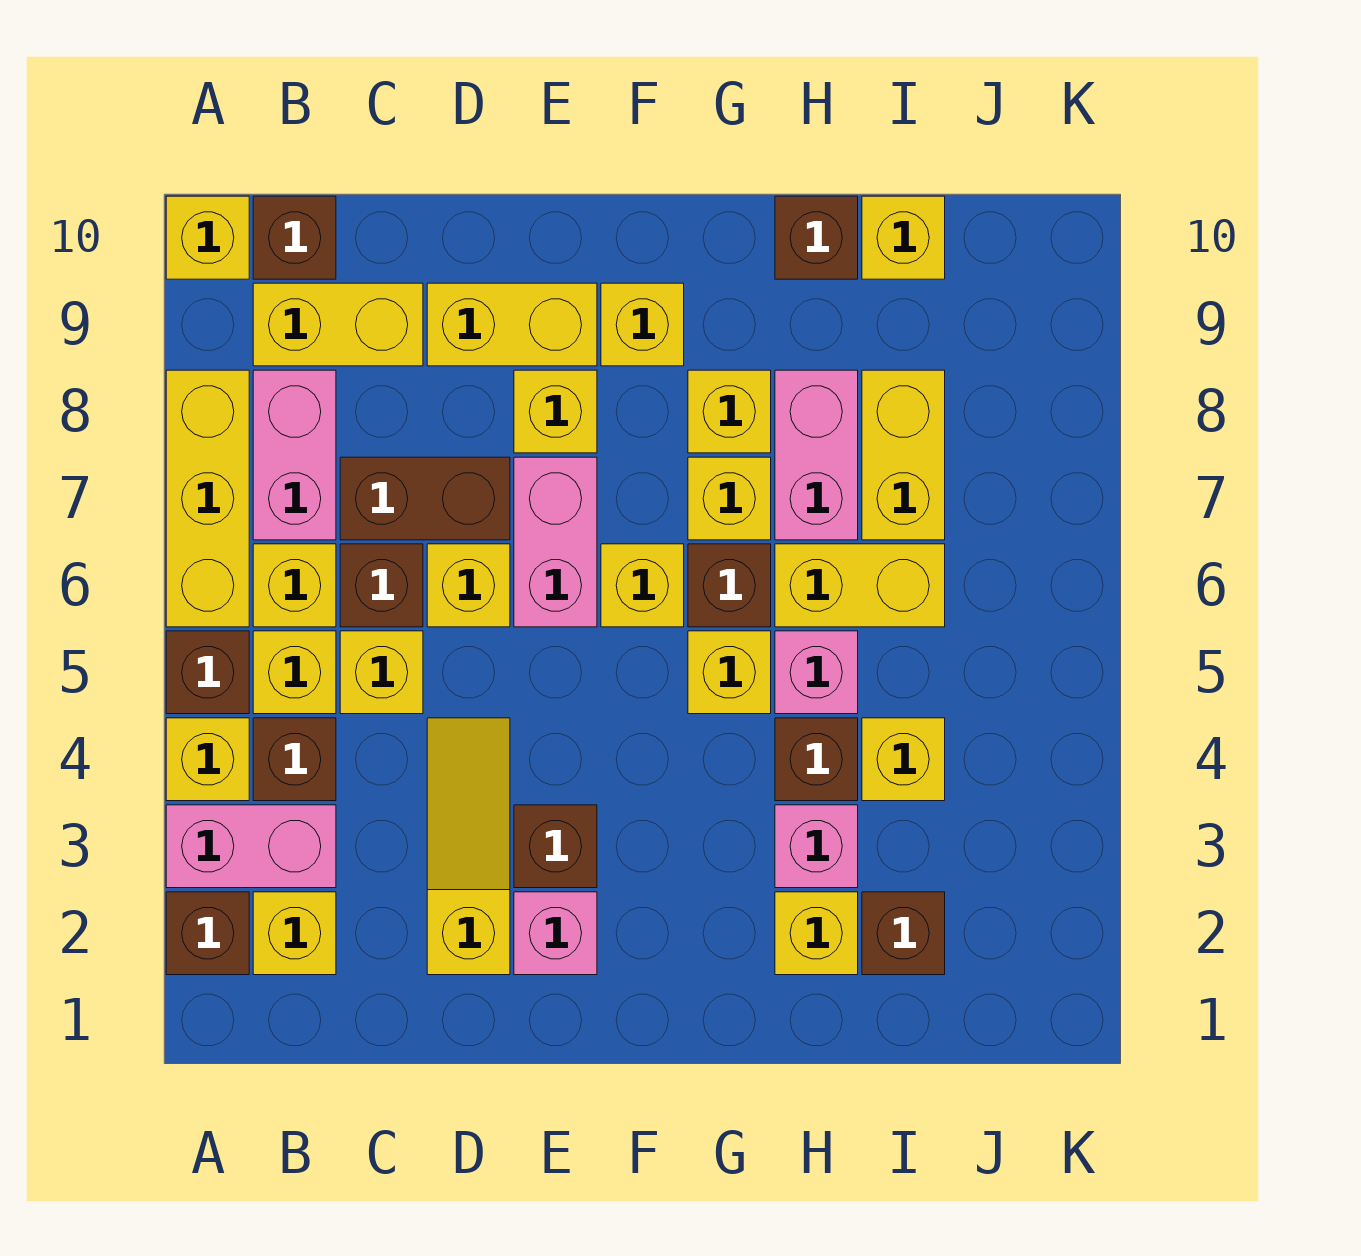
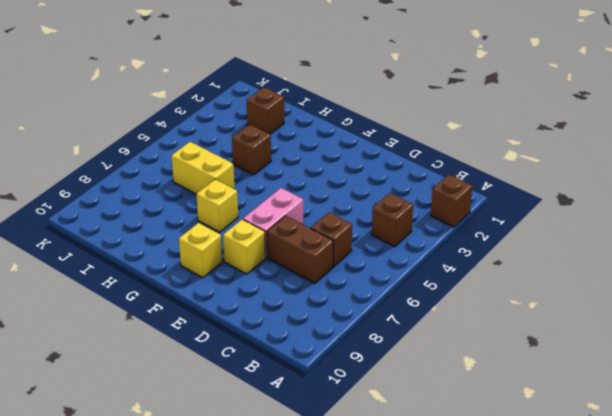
none -> pink 1x2 brick [166,805,336,888]
none -> yellow 1x1 brick [166,718,249,801]
none -> brown 1x1 brick [166,631,249,714]
none -> yellow 1x3 brick [166,370,249,627]

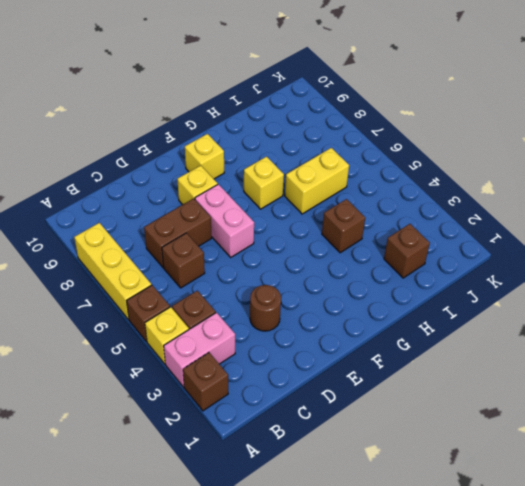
brown 1x1 round brick [250,285,281,331] -> yellow 1x3 slope [427,718,510,975]
none -> yellow 1x1 brick [166,196,249,279]
none -> yellow 1x1 brick [253,892,336,975]
none -> yellow 1x1 brick [253,631,336,714]
none -> yellow 1x1 brick [253,544,336,627]

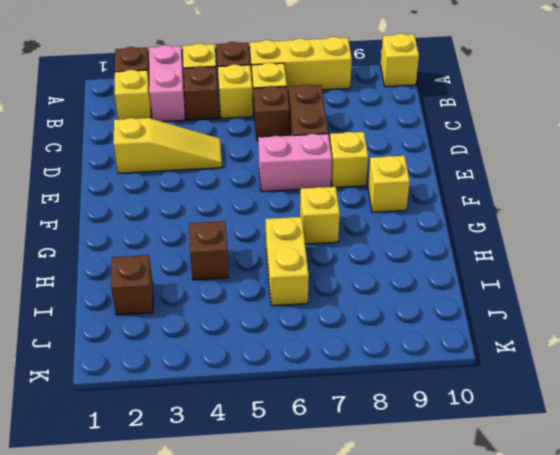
none -> pink 1x2 brick [253,370,336,540]
none -> yellow 1x2 brick [253,283,423,366]
none -> brown 1x1 brick [253,196,336,279]
none -> yellow 1x1 brick [340,631,423,714]

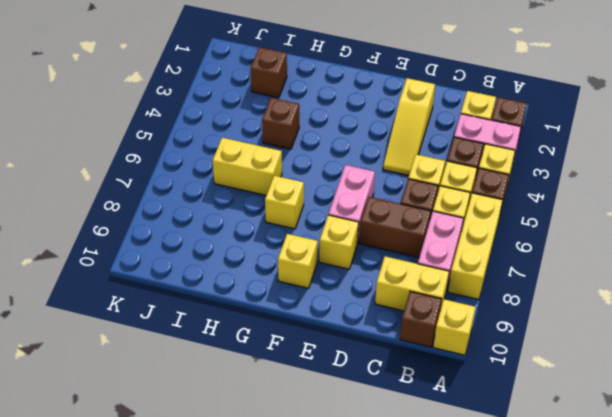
none -> yellow 1x1 brick [427,544,510,627]
none -> yellow 1x2 brick [427,283,597,366]
none -> pink 1x1 brick [514,892,597,975]
none -> brown 1x1 brick [514,805,597,888]

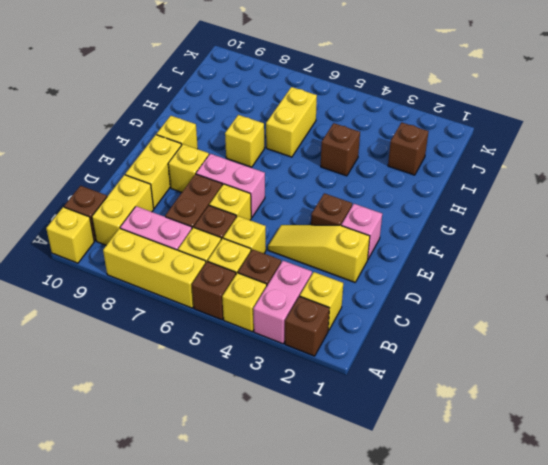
none -> yellow 1x1 brick [601,544,684,627]
none -> yellow 1x1 brick [688,631,771,714]
none -> brown 1x1 brick [688,544,771,627]
none -> yellow 1x1 brick [688,370,771,453]

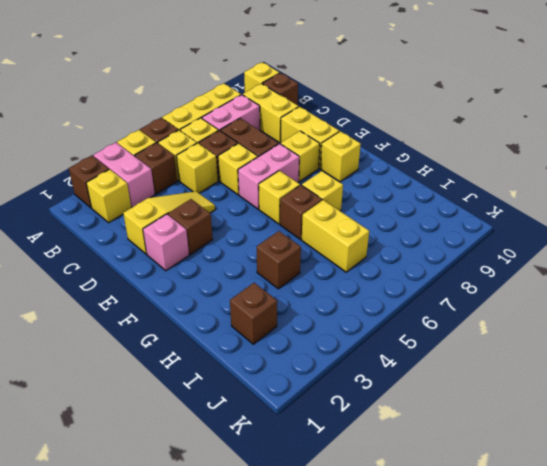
none -> yellow 1x1 brick [688,631,771,714]
none -> yellow 1x1 brick [688,370,771,453]
none -> yellow 1x1 brick [775,892,858,975]
none -> pink 1x1 brick [775,805,858,888]

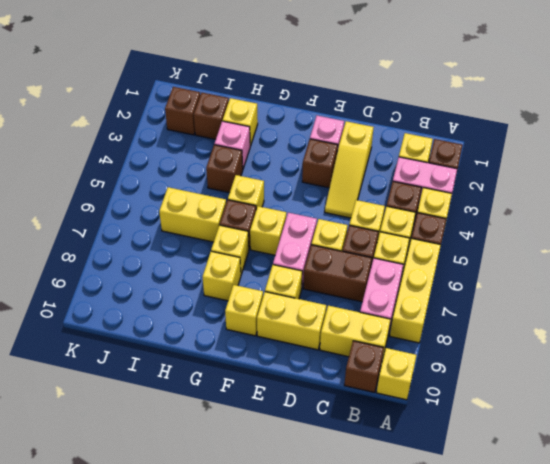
brown 1x1 brick [165,87,200,135] -> brown 1x1 brick moved to [775,196,858,279]
none -> pink 1x1 brick [775,631,858,714]
none -> pink 1x2 brick [775,370,858,540]
none -> yellow 1x1 brick [862,718,945,801]
none -> yellow 1x2 brick [862,370,945,540]

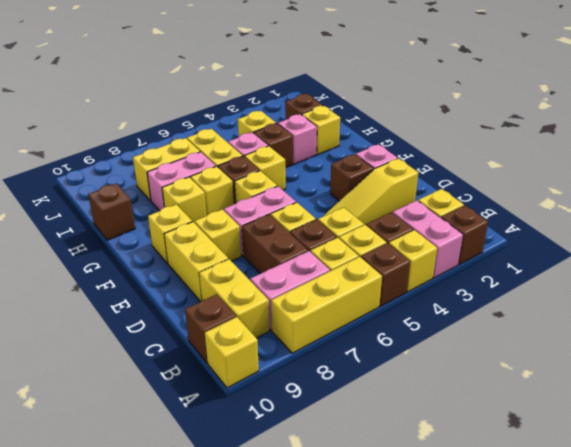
none -> yellow 1x1 brick [862,196,945,279]

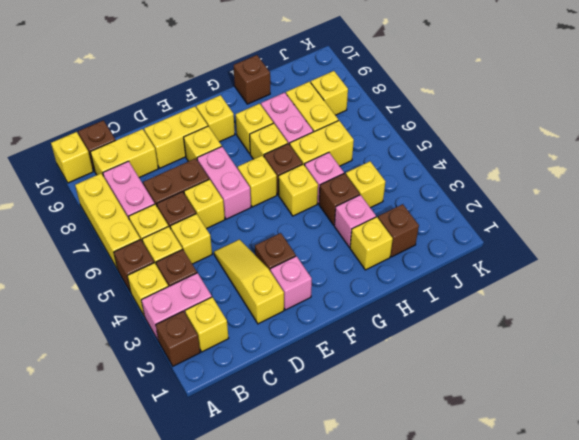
yellow 1x1 brick [311,71,348,115] -> yellow 1x1 brick moved to [862,196,945,279]

